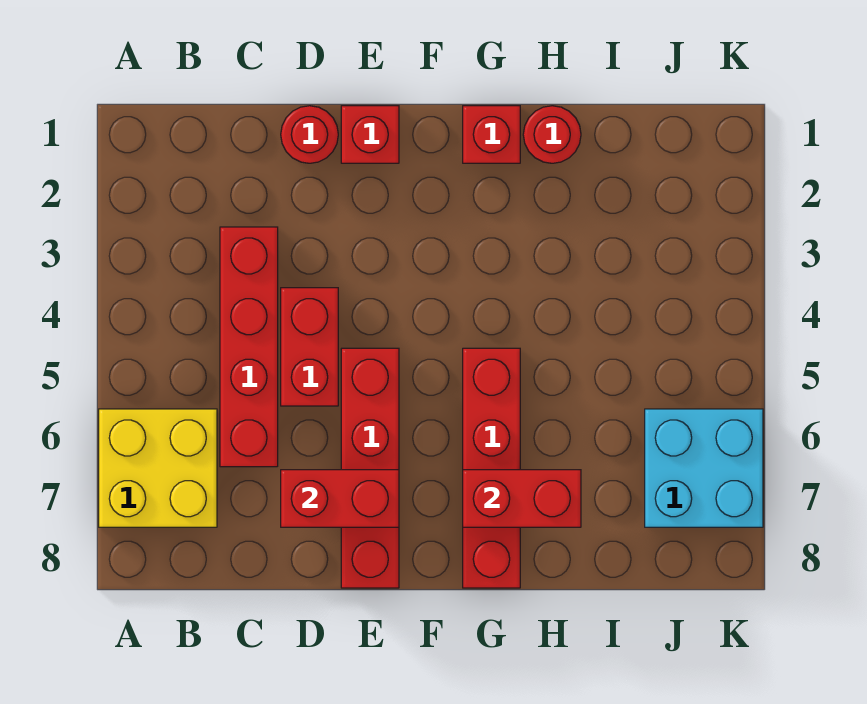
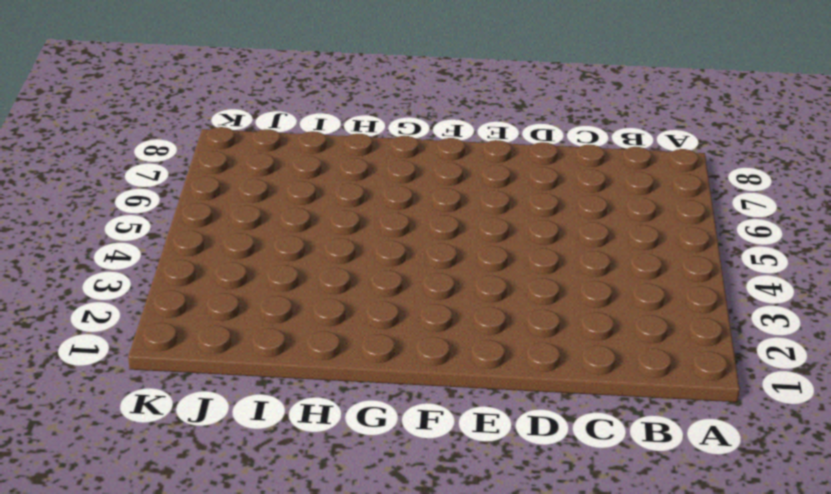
none -> yellow 2x2 brick [99,409,217,527]
none -> red 1x4 brick [220,227,278,467]
none -> red 1x1 round brick [281,106,338,163]

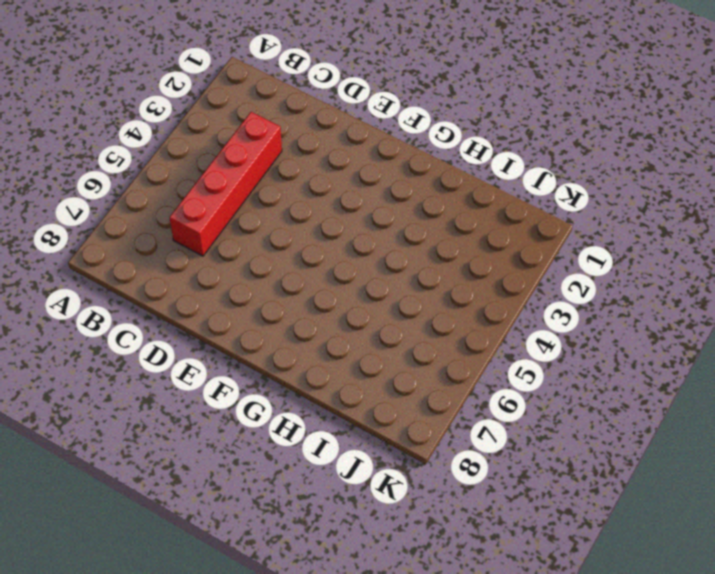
none -> yellow 2x2 brick [99,409,217,527]
none -> red 1x1 round brick [281,106,338,163]
none -> red 1x2 brick [281,288,338,406]

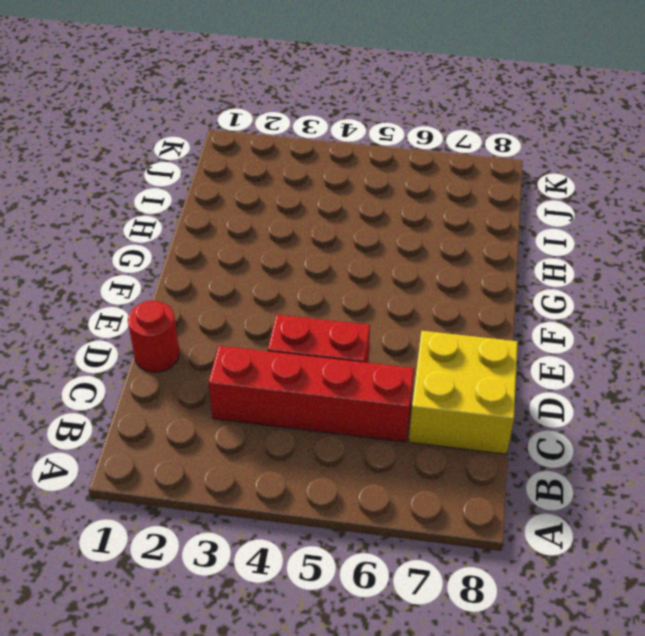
yellow 2x2 brick [409,331,518,454] -> yellow 2x2 brick moved to [99,409,217,527]
none -> red 1x1 brick [341,106,399,163]
none -> red 1x4 brick [341,348,399,588]
none -> red 1x1 brick [463,106,520,163]

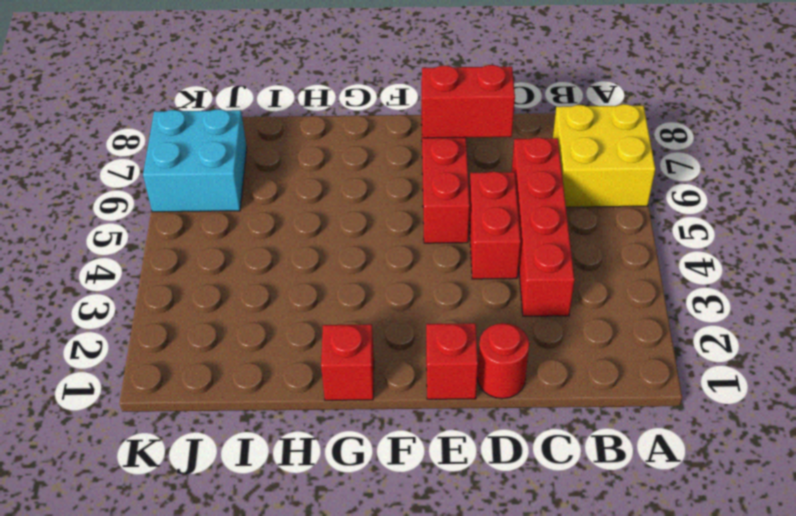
none -> red 1x4 brick [463,348,520,588]
none -> red 1x1 round brick [523,106,581,163]
none -> red 1x2 brick [463,470,581,527]

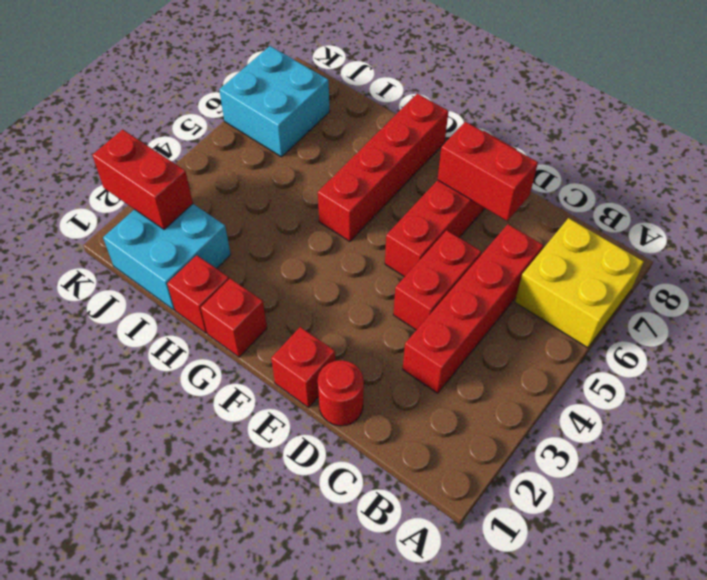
red 1x1 brick [167,255,229,333] -> red 1x1 round brick [523,106,581,163]
cyan 2x2 brick [103,204,231,310] -> none
red 1x2 brick [92,130,193,230] -> red 1x2 brick moved to [463,470,581,527]

